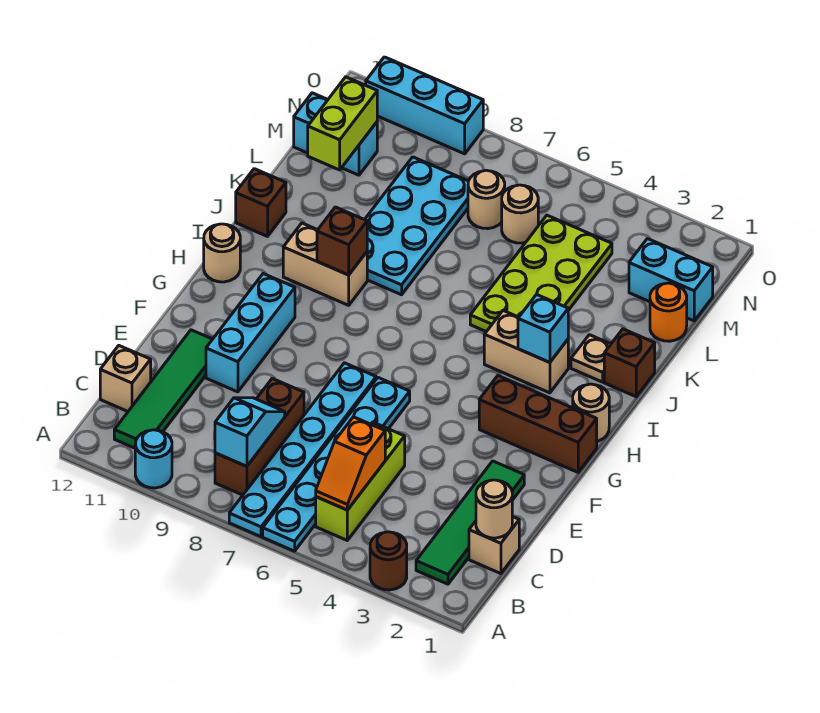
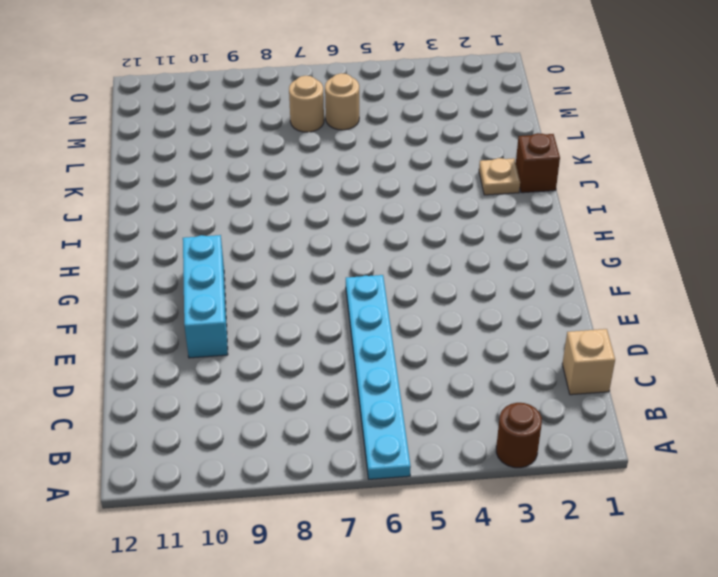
none -> cyan 1x6 plate [229,363,376,537]
none -> cyan 1x1 round brick [135,430,172,488]
none -> green 1x4 tile [416,461,524,584]
none -> lime 1x3 brick [316,422,405,540]

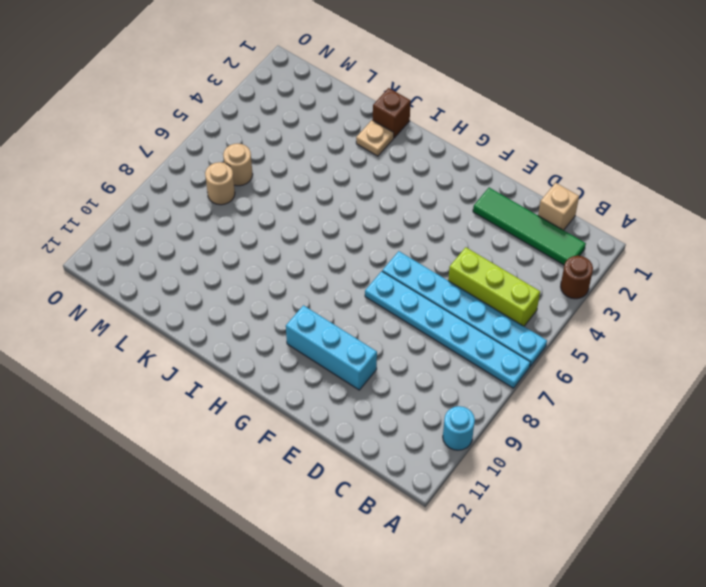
none -> brown 1x3 brick [215,378,304,495]
none -> green 1x4 tile [114,330,212,448]
none -> tan 1x1 brick [100,346,151,411]
none -> brown 1x3 brick [479,376,597,472]

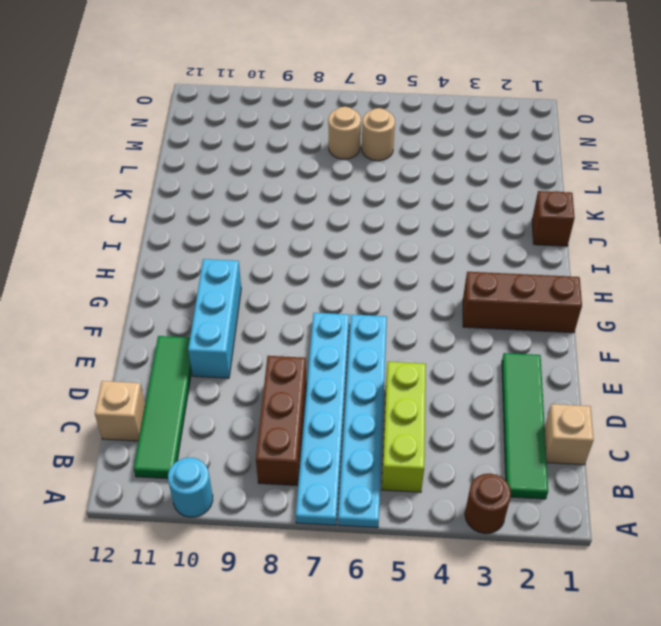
none -> tan 1x1 round brick [573,384,609,441]
none -> tan 1x1 round brick [204,224,240,282]
none -> tan 1x2 brick [484,310,568,393]
none -> tan 1x2 brick [283,223,367,305]

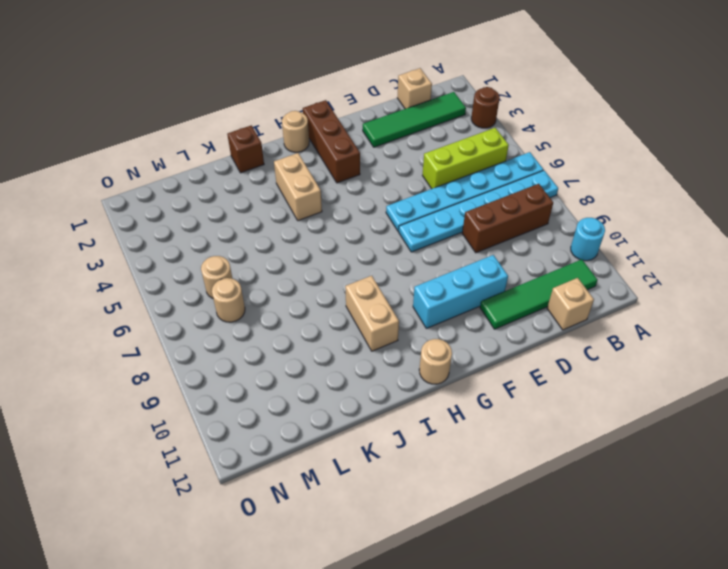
none -> tan 1x1 plate [571,335,611,382]
none -> lime 2x4 plate [470,215,612,332]
none -> cyan 2x4 plate [365,157,468,295]
none -> brown 1x1 brick [236,169,286,236]

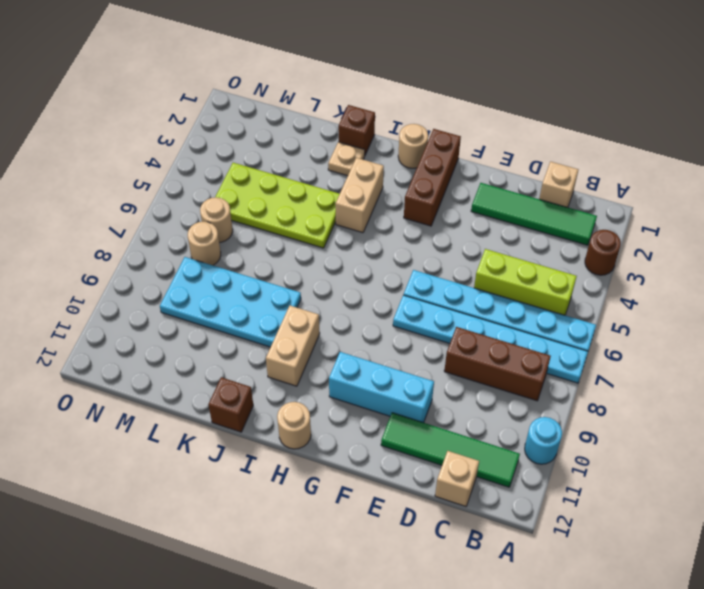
none -> orange 1x1 round brick [650,283,687,341]
none -> cyan 1x2 brick [629,239,713,321]
none -> cyan 1x2 brick [294,93,377,175]
none -> cyan 1x3 brick [366,57,483,154]

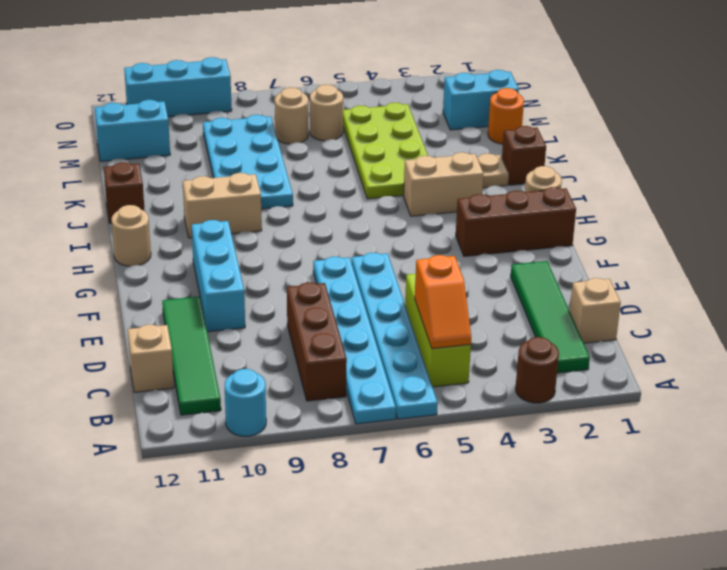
none -> cyan 1x2 slope [215,398,285,466]
none -> tan 1x1 round brick [476,480,512,538]
none -> cyan 1x1 brick [518,294,568,362]
none -> brown 1x1 brick [317,207,367,275]

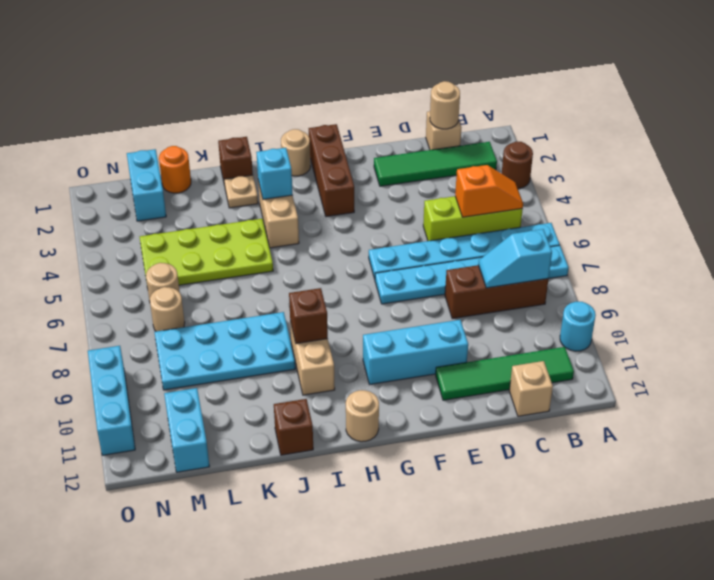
none -> lime 1x2 brick [308,77,377,170]

